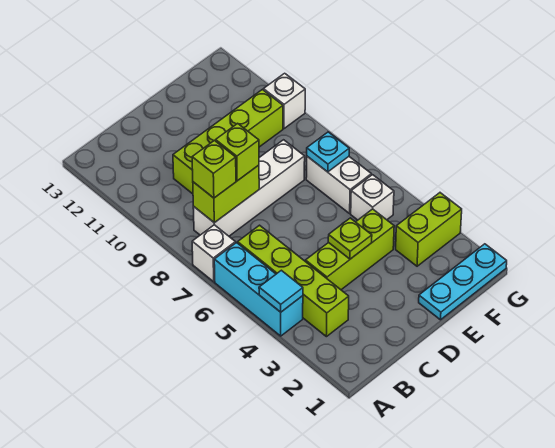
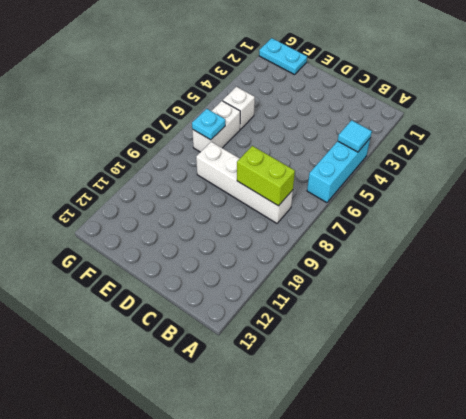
cyan 1x2 plate [259,38,307,75] -> cyan 1x3 plate [419,244,507,320]
none -> white 1x1 brick [192,225,235,282]
none -> lime 1x4 brick [238,225,349,337]
none -> lime 1x3 brick [305,209,394,290]

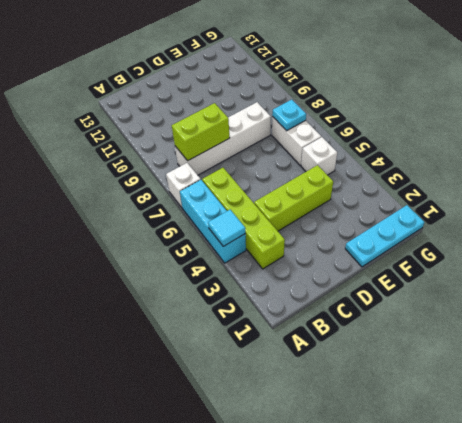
none -> lime 1x4 brick [173,90,283,194]
none -> lime 1x2 brick [396,193,462,266]
none -> white 1x1 brick [263,73,305,129]

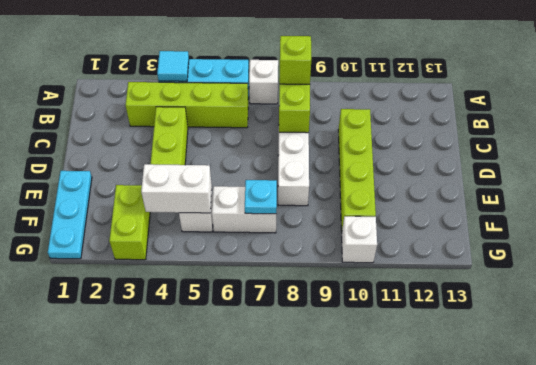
white 1x2 brick [141,164,212,213] -> none
none -> lime 1x1 plate [328,218,372,259]
none -> lime 1x1 brick [216,123,259,181]

